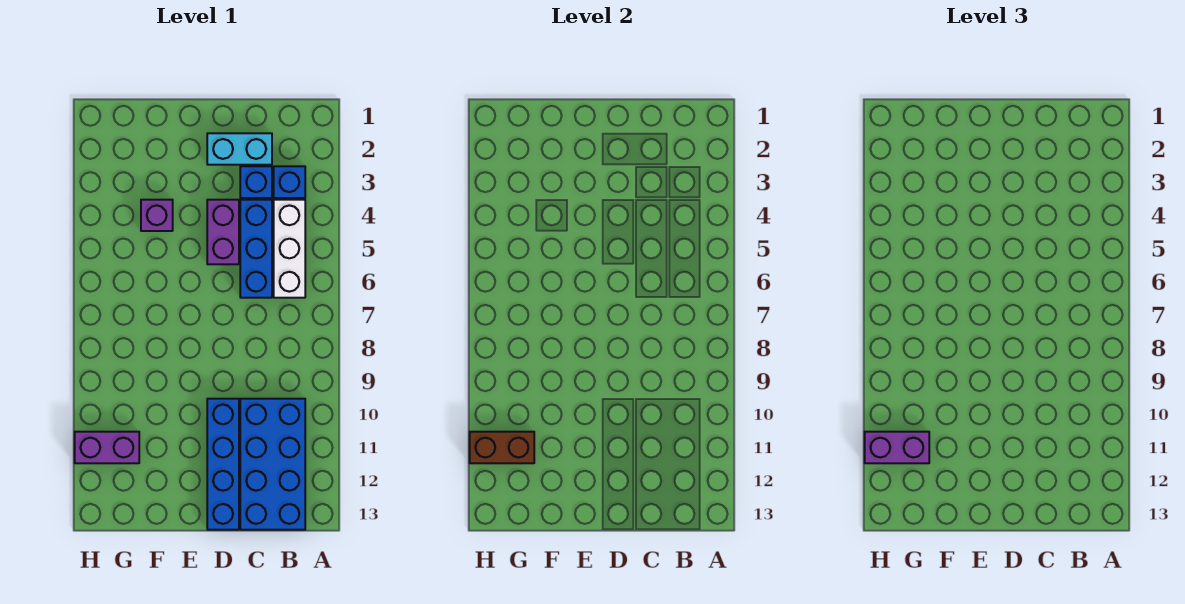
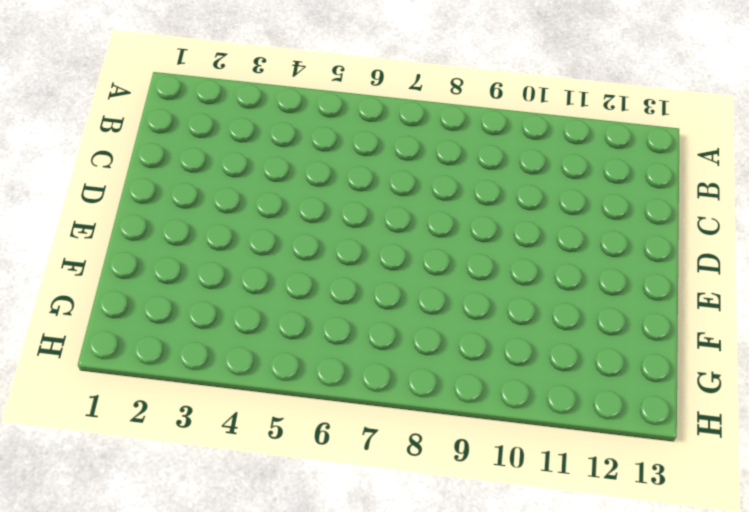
none -> blue 1x1 brick [274,166,305,198]
none -> white 1x3 brick [274,200,305,298]
none -> blue 2x4 brick [240,399,305,530]

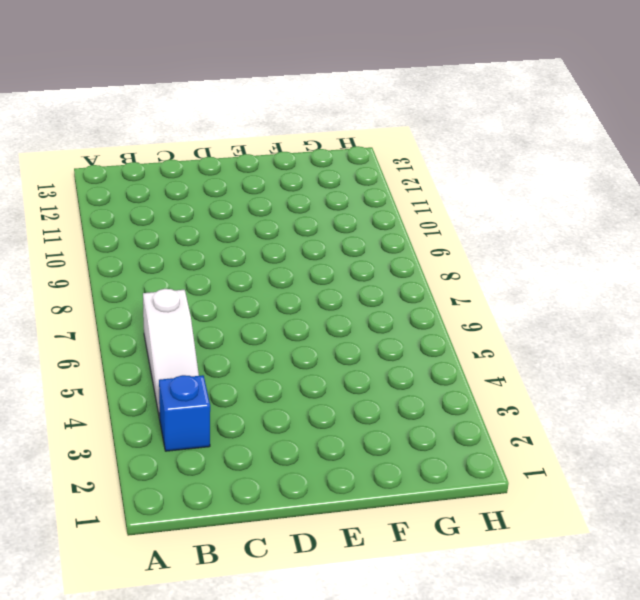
white 1x3 slope [143,289,199,419] -> white 1x3 brick [274,200,305,298]
none -> blue 2x4 brick [240,399,305,530]
none -> cyan 1x2 brick [207,133,272,165]
none -> blue 1x1 brick [240,166,272,198]

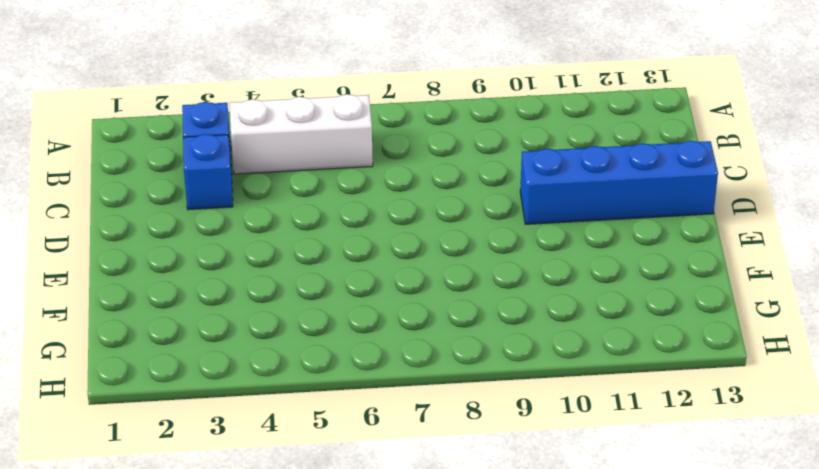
none -> blue 2x4 brick [240,399,305,530]
none -> cyan 1x2 brick [207,133,272,165]
none -> blue 1x3 brick [240,200,272,298]

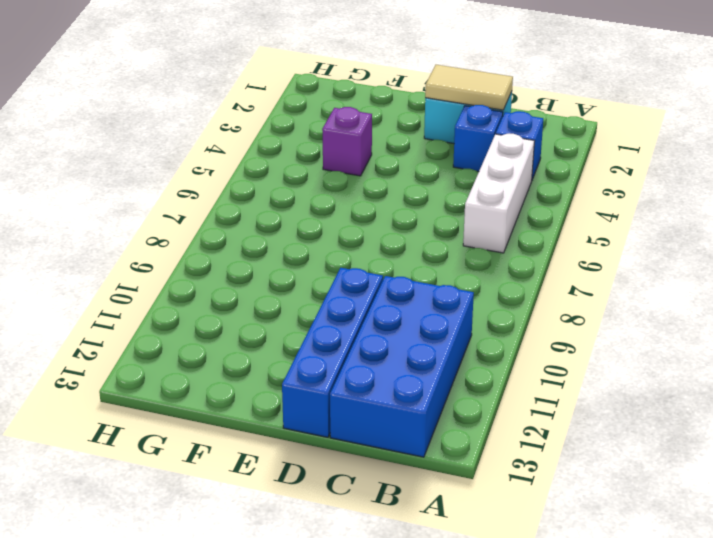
tan 1x2 tile [425,65,513,110] -> none
none -> blue 1x3 brick [240,200,272,298]
none -> purple 1x2 brick [207,200,239,264]
none -> purple 1x2 brick [75,432,139,463]

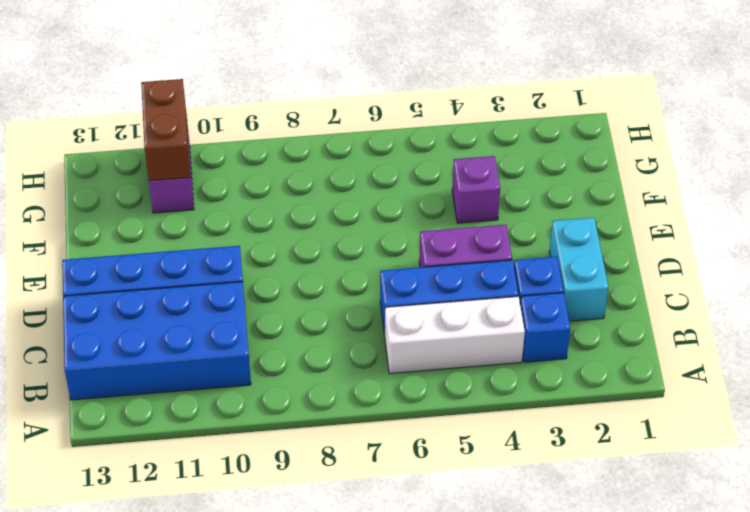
none -> purple 1x2 brick [865,432,929,463]

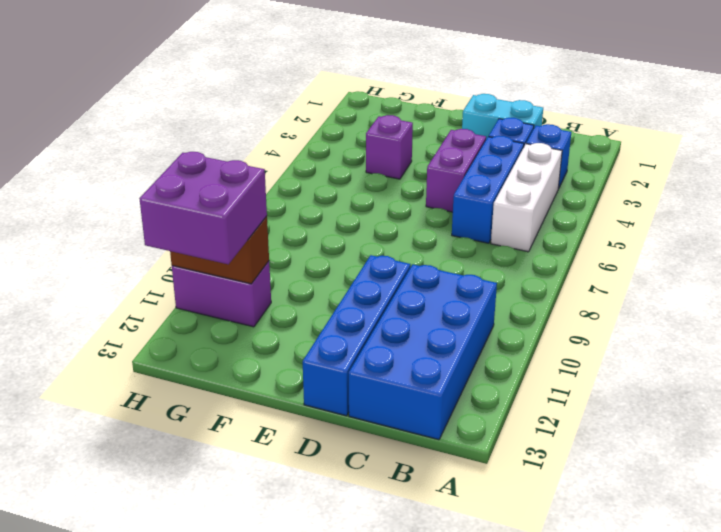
purple 2x2 brick [139,152,267,264] -> purple 1x2 brick [865,432,929,463]

